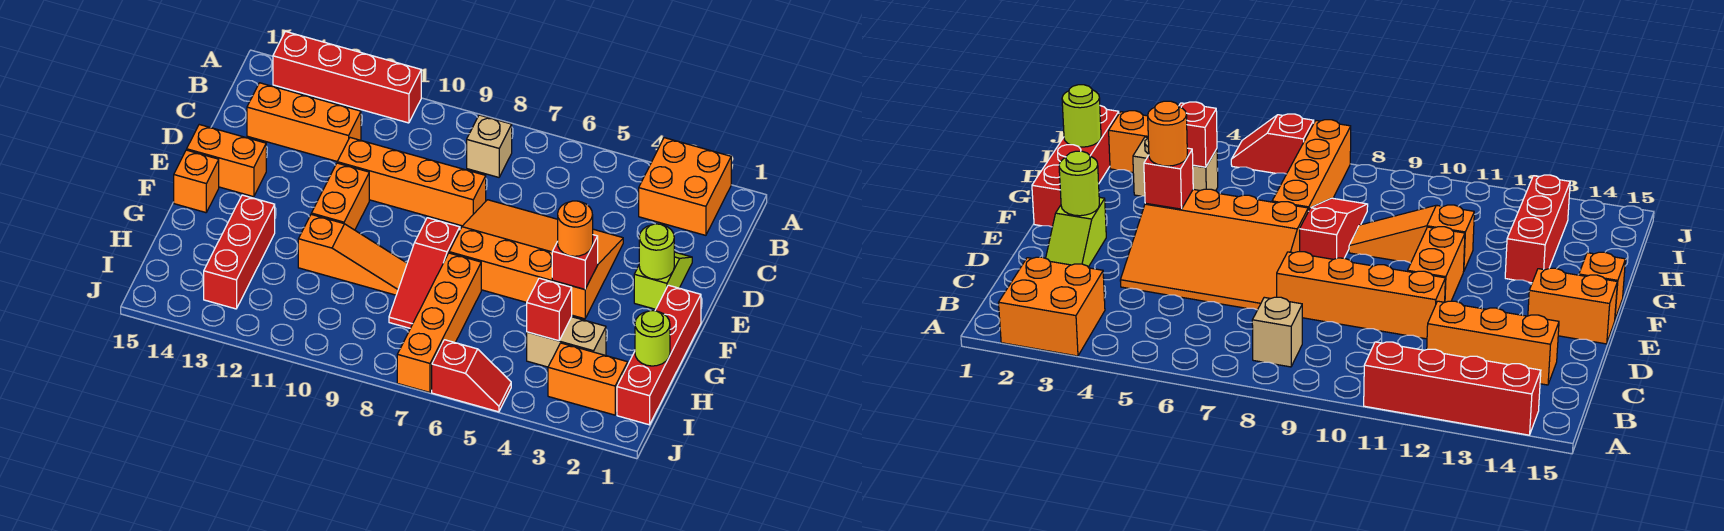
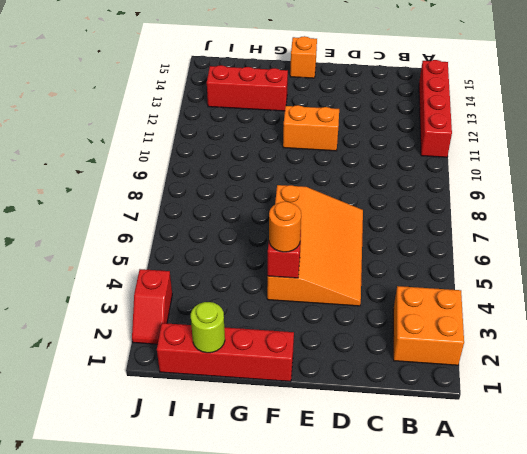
red 1x2 slope [132,269,172,344] -> red 1x2 slope moved to [432,340,511,412]
none -> tan 1x1 brick [467,115,512,177]
none -> orange 1x3 brick [247,83,361,161]
none -> lime 1x2 slope [634,252,692,309]

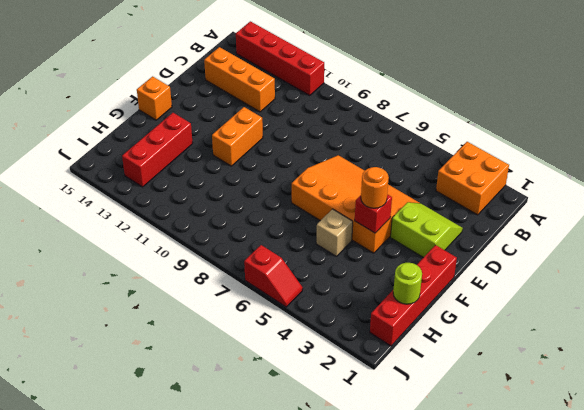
lime 2x2 slope [391,202,463,258] -> lime 1x2 slope [634,252,692,309]
tan 1x1 brick [316,209,353,256] -> tan 1x1 brick moved to [467,115,512,177]
none -> orange 1x4 brick [337,138,486,226]
none -> orange 1x2 brick [187,125,266,197]
none -> red 1x3 slope [389,218,460,328]

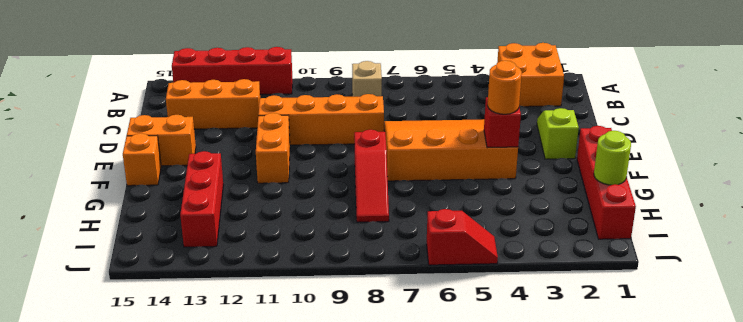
none -> orange 1x4 brick [397,253,481,392]
none -> orange 1x3 slope [298,215,407,295]
none -> tan 1x2 brick [527,317,606,367]

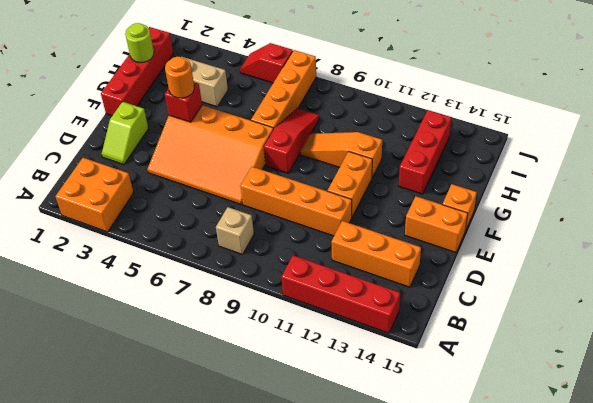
none -> orange 1x2 brick [548,343,628,415]
none -> lime 1x1 round brick [639,224,674,279]
none -> red 1x1 brick [527,278,572,341]

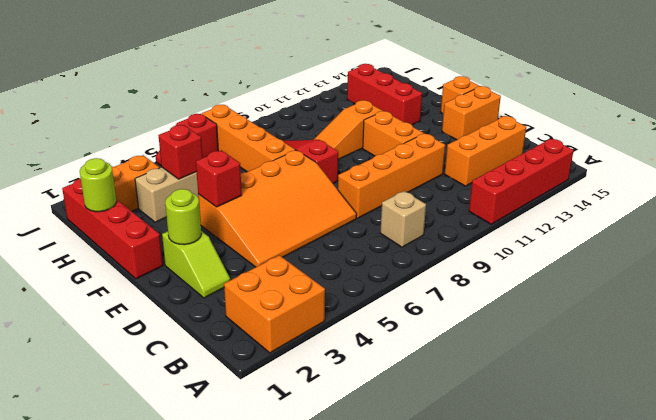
none -> orange 1x1 round brick [558,201,593,256]

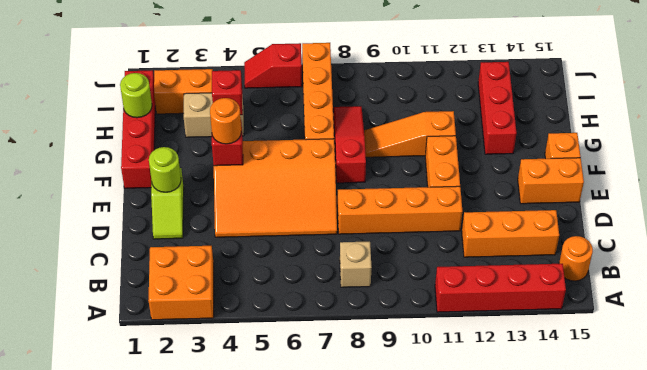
orange 1x1 round brick [559,236,593,281] -> none

